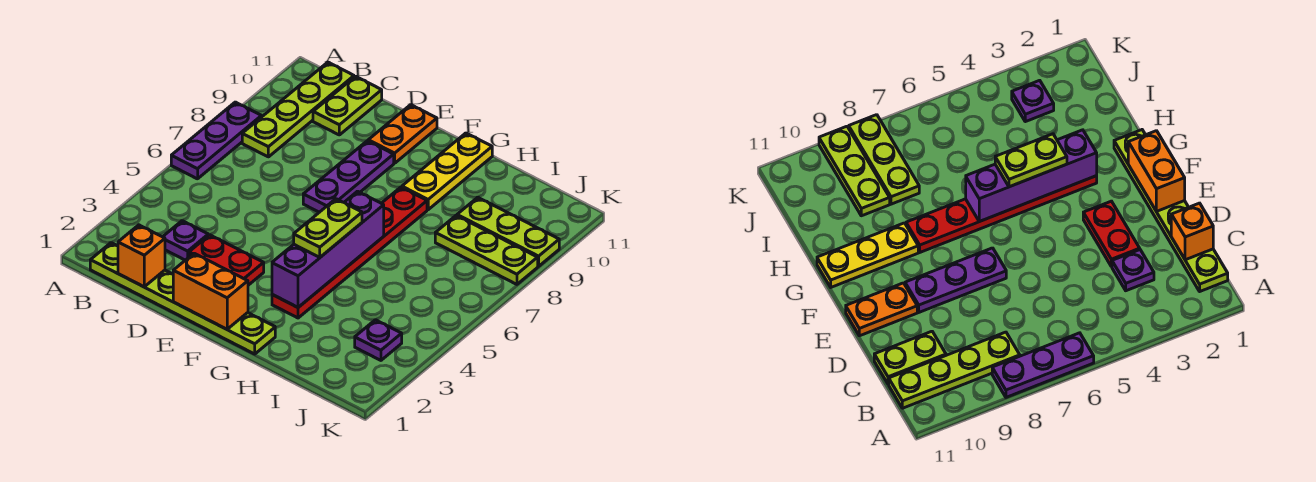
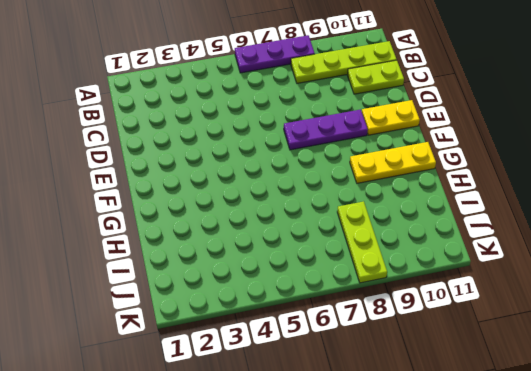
yellow 1x2 plate [362,100,420,135] -> orange 1x2 plate [368,105,437,163]
none -> lime 1x6 plate [90,243,275,354]
none -> purple 1x1 plate [163,221,208,260]
none -> red 1x2 plate [189,235,264,285]

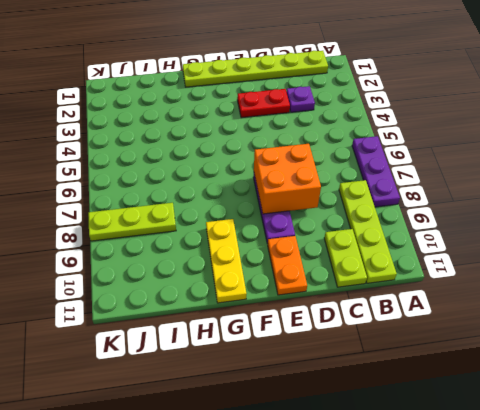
orange 2x2 brick [254,144,321,214] -> none
none -> red 1x6 plate [272,187,427,318]
none -> lime 1x3 plate [457,197,559,266]
none -> purple 1x1 plate [355,320,402,360]

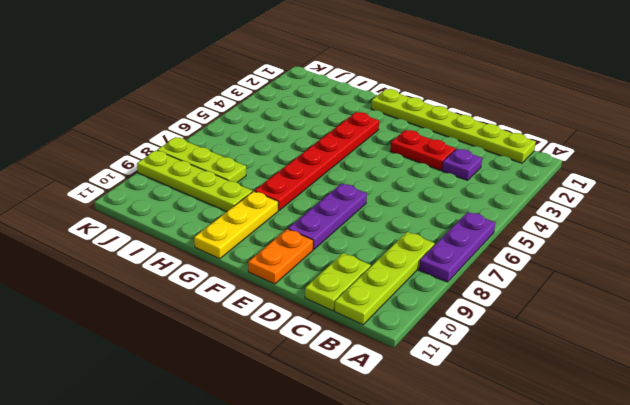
lime 1x4 plate [137,150,252,212] -> lime 1x3 plate [457,197,559,266]
none -> purple 1x1 plate [355,320,402,360]
none -> orange 1x1 brick [118,225,165,287]
none -> orange 1x2 brick [173,253,248,329]

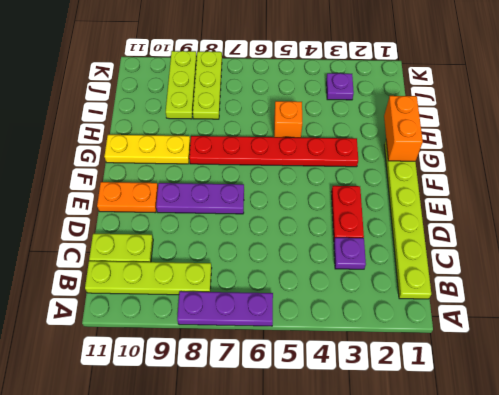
orange 1x2 brick [384,96,423,161] -> orange 1x2 brick moved to [173,253,248,329]
orange 1x1 brick [274,101,302,138] -> orange 1x1 brick moved to [118,225,165,287]
none -> purple 1x4 brick [272,191,384,307]
none -> lime 1x2 plate [294,199,362,257]

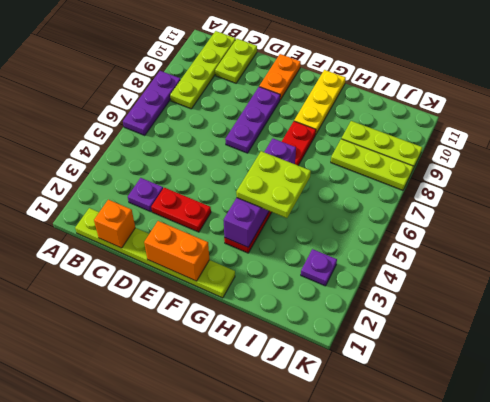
lime 2x2 plate [236,151,311,218] -> lime 1x2 plate [294,199,362,257]

